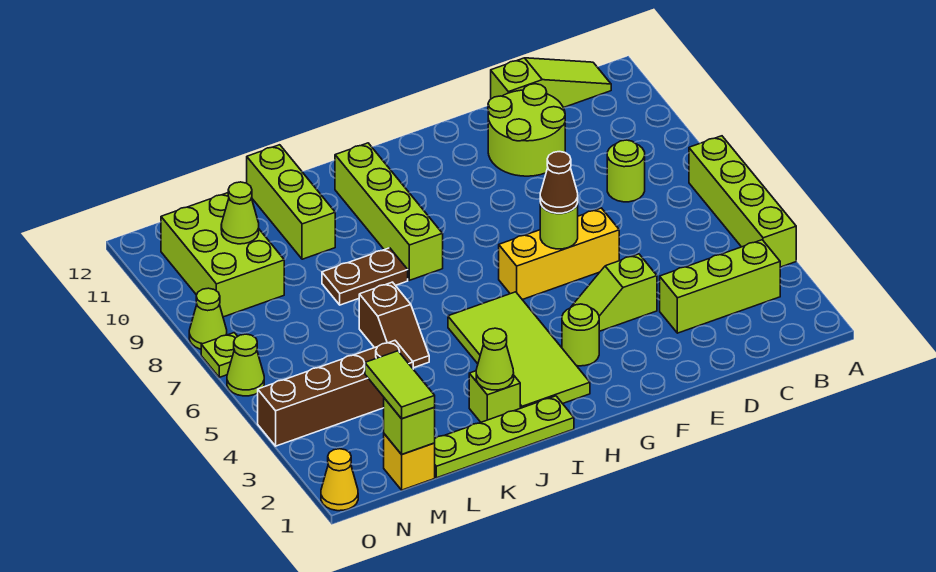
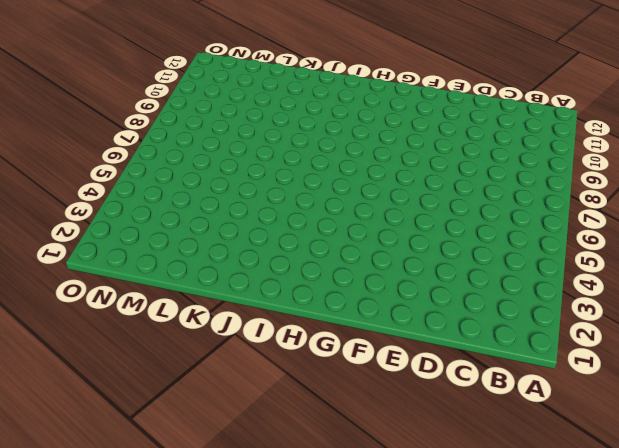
none -> lime 1x4 brick [689,136,796,267]
none -> lime 1x3 brick [660,240,780,333]
none -> lime 1x3 slope [491,58,611,107]

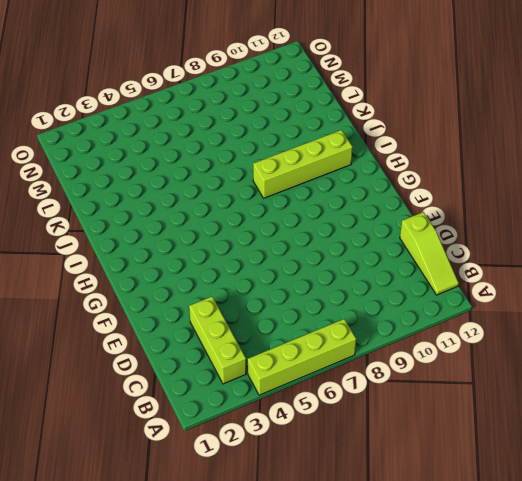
none -> lime 1x1 round brick [607,140,645,202]
none -> lime 2x2 round brick [488,84,565,176]
none -> lime 1x2 slope [571,254,657,331]

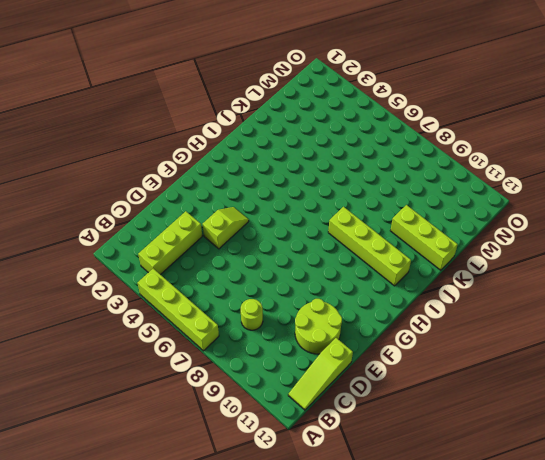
none -> yellow 1x3 brick [499,208,619,300]
none -> lime 1x1 round brick [562,304,599,366]
none -> lime 2x4 tile [448,292,590,408]

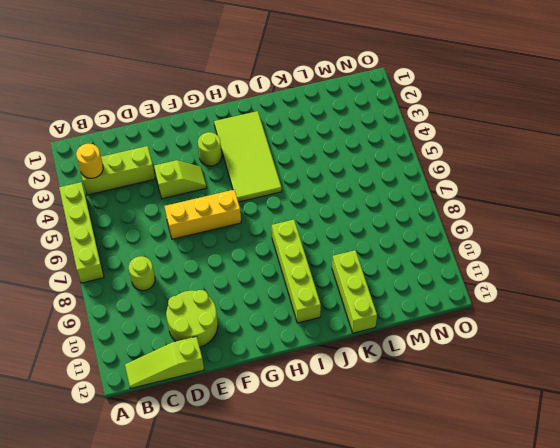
yellow 1x1 round brick [76,144,103,178] -> none
none -> lime 1x4 plate [435,396,574,478]
none -> lime 1x1 brick [469,371,520,422]
none -> brown 1x2 plate [322,248,408,305]

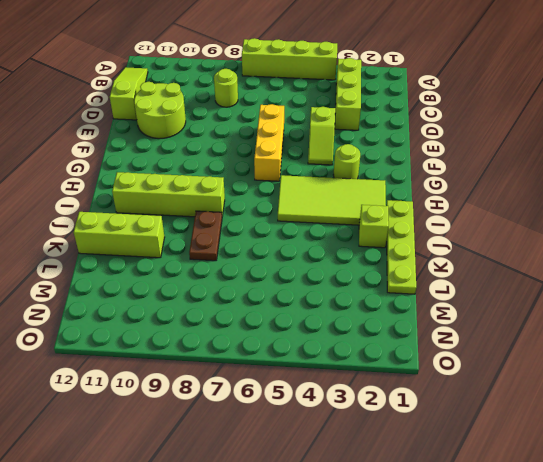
none -> brown 1x2 slope [359,282,429,368]
none -> brown 1x4 brick [258,341,413,446]
none -> yellow 1x1 brick [384,434,435,490]

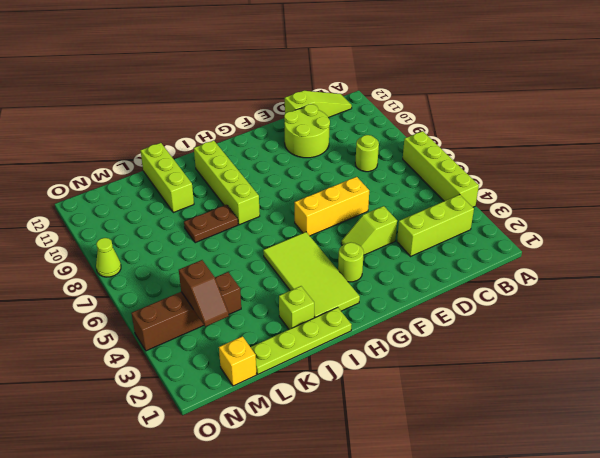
brown 1x2 slope [179,260,229,327] -> brown 1x2 slope moved to [359,282,429,368]
none -> lime 2x3 brick [161,193,284,317]
none -> yellow 1x1 cone [321,449,358,511]
none -> lime 1x1 cone [227,334,264,396]

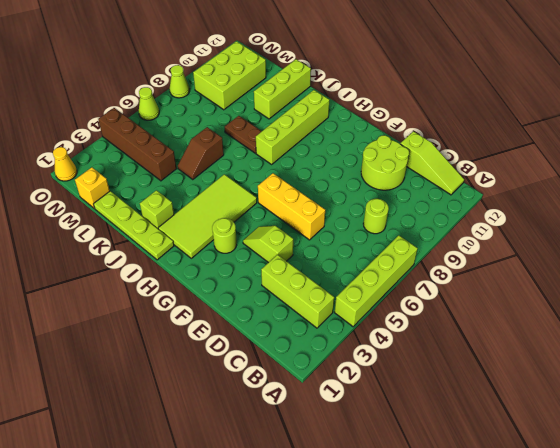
none -> lime 1x1 plate [201,333,238,377]
none -> lime 1x1 round brick [540,203,578,249]
none -> lime 1x1 cone [476,328,514,390]

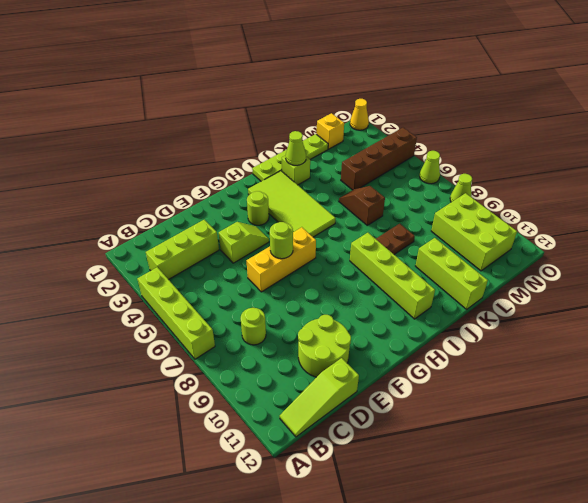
none -> lime 1x1 plate [201,333,238,377]
none -> lime 1x1 brick [384,398,435,454]
none -> lime 1x1 cone [221,182,259,244]

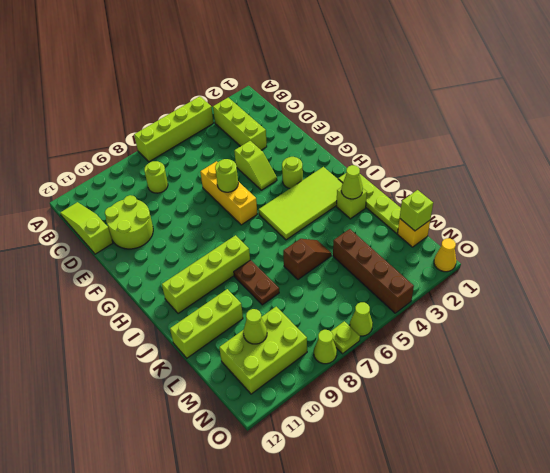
none -> brown 1x1 cone [540,152,578,213]
none -> lime 1x2 tile [365,351,435,419]

